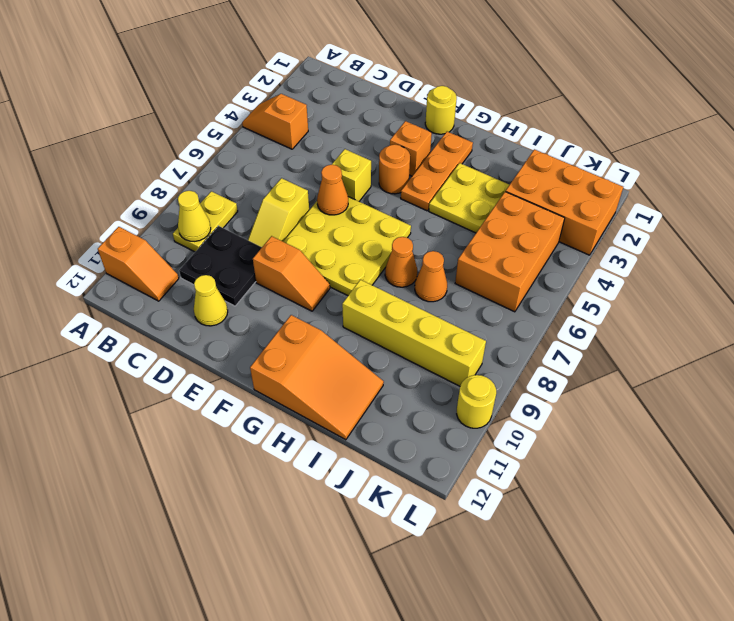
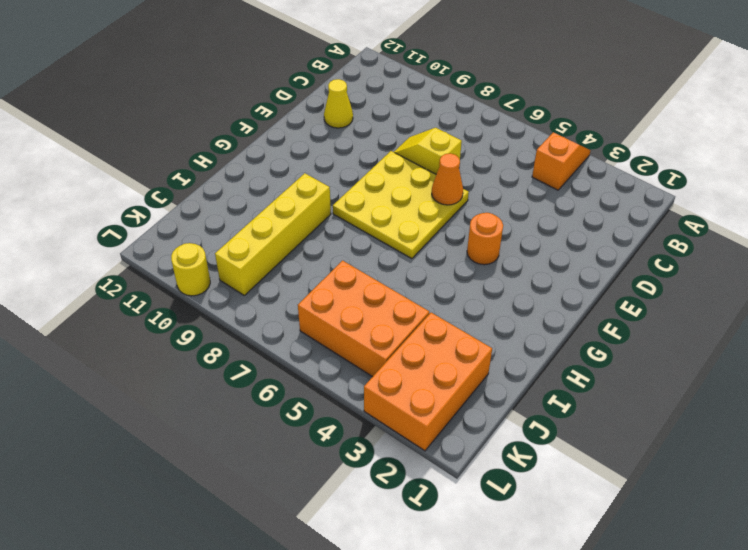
none -> orange 1x2 slope [98,227,179,301]
none -> yellow 1x2 plate [173,191,238,252]
none -> black 2x2 plate [179,226,262,306]

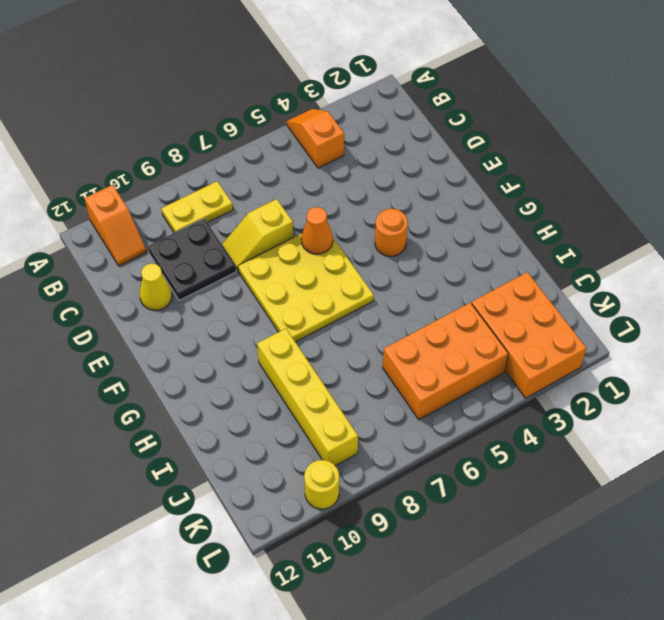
none -> yellow 1x1 brick [332,149,371,201]
none -> orange 1x2 slope [253,236,330,311]
none -> yellow 1x1 round brick [425,86,457,134]

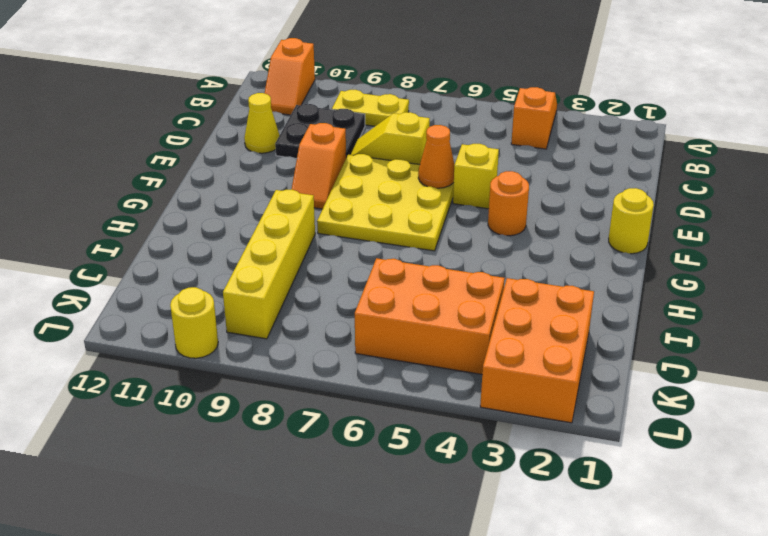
none -> orange 1x1 brick [390,121,432,176]
none -> orange 1x3 plate [401,132,473,211]
none -> orange 2x3 slope [250,315,384,440]

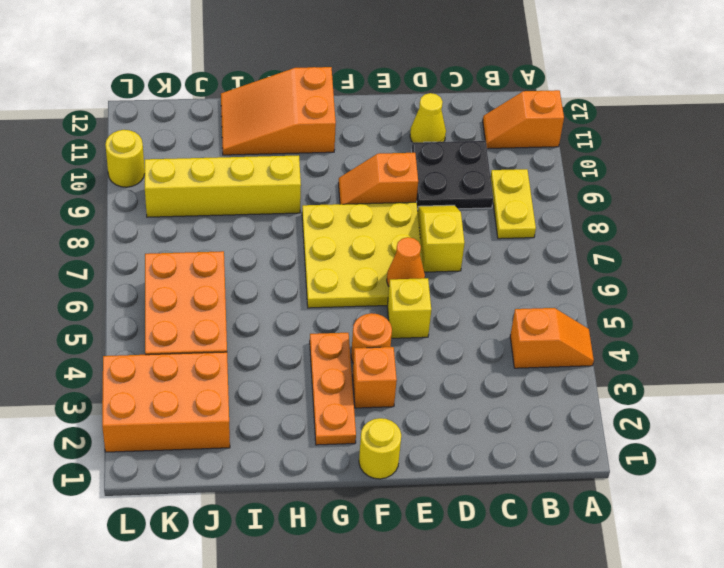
none -> yellow 2x2 plate [429,163,509,233]
none -> orange 1x1 cone [385,237,417,287]
none -> orange 1x1 cone [415,251,447,302]

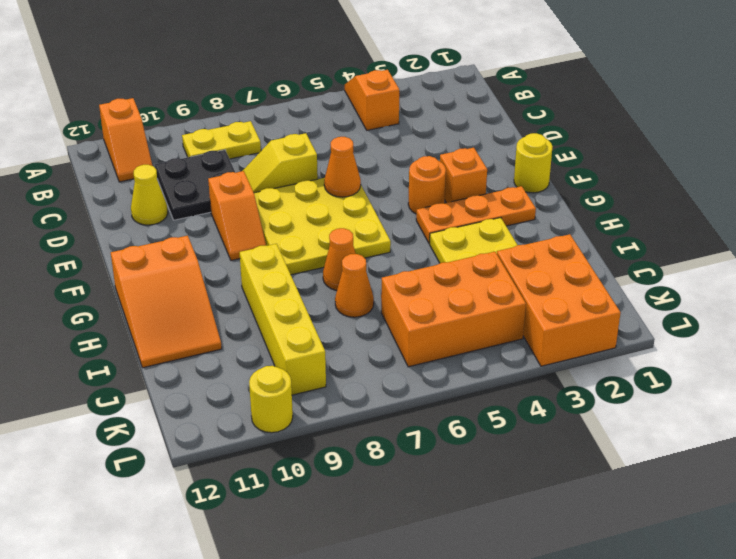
none -> yellow 1x1 brick [332,149,371,201]
none -> yellow 1x1 cone [178,191,211,241]

